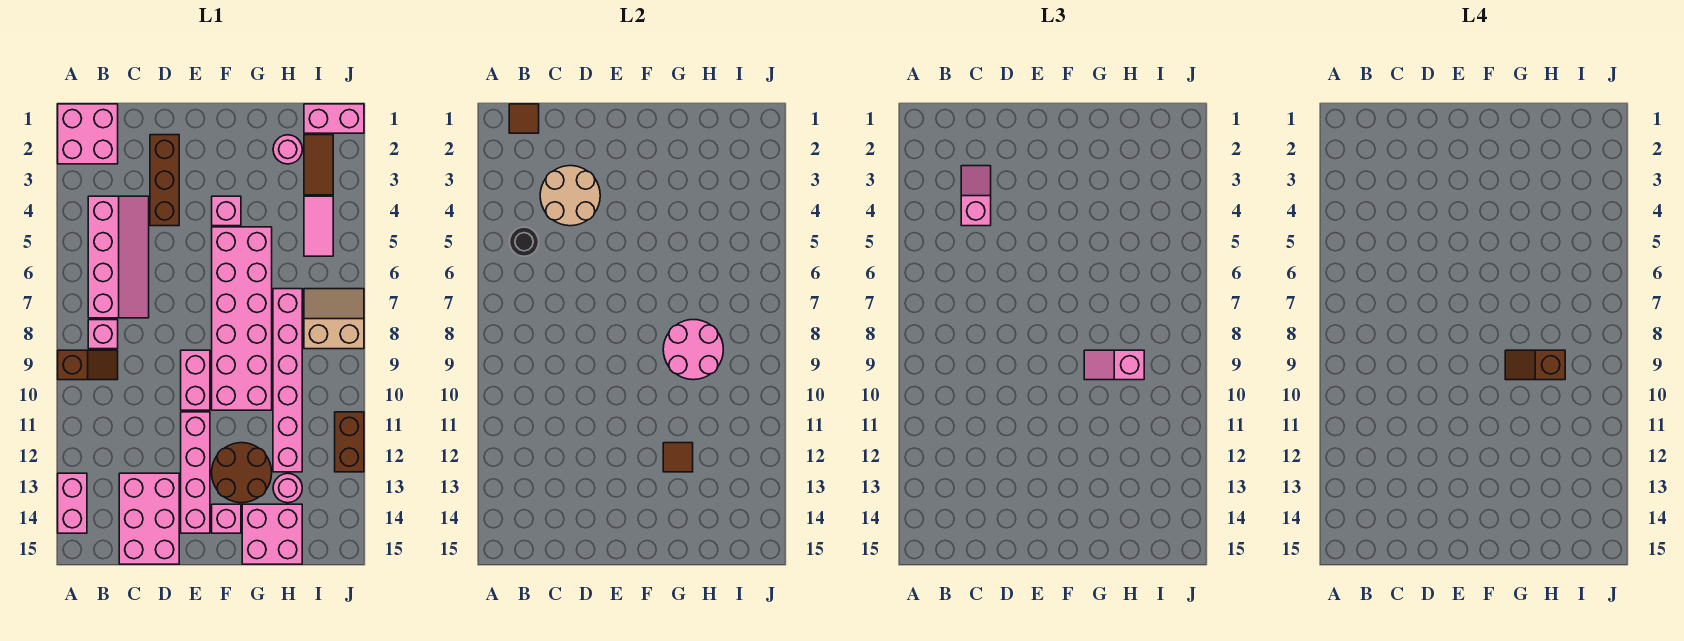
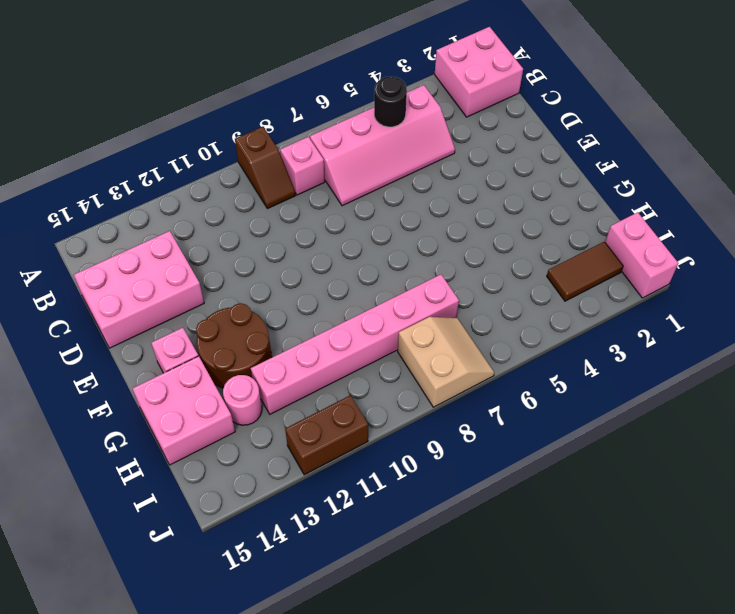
none -> pink 1x2 brick [58,473,87,533]
none -> brown 1x3 brick [150,135,179,226]
none -> pink 1x2 brick [181,350,210,410]
none -> pink 1x4 brick [181,412,210,533]

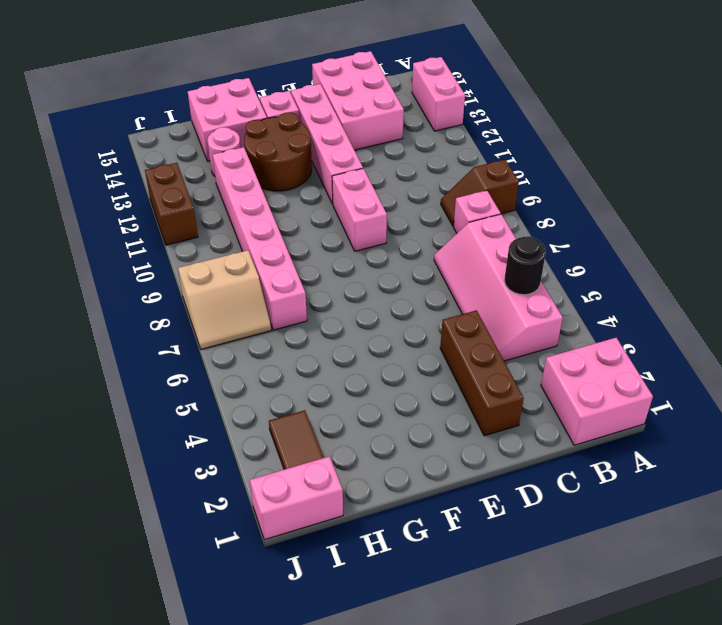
none -> pink 1x1 brick [212,196,241,226]
none -> pink 2x6 brick [212,227,272,410]
none -> pink 1x1 round brick [273,135,302,164]
none -> pink 1x2 tile [304,196,333,256]

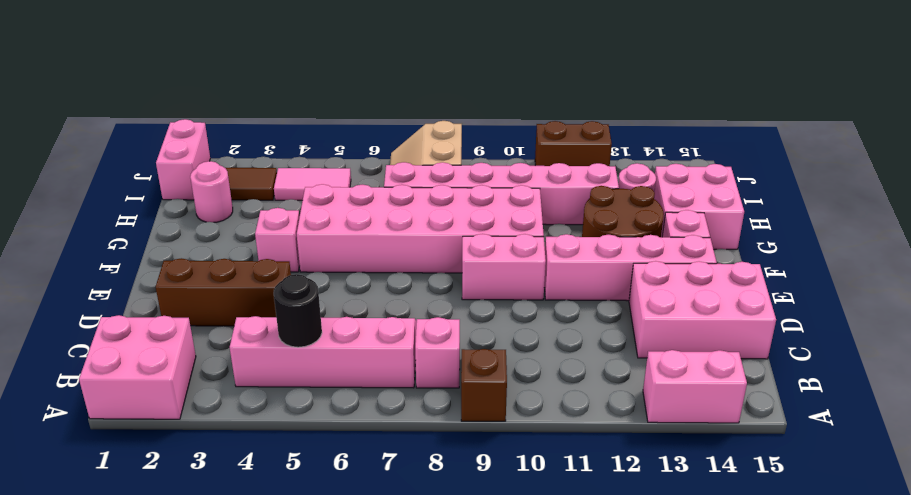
none -> brown 1x1 tile [509,104,539,133]
none -> tan 2x2 round brick [540,166,600,226]
none -> pink 2x2 round brick [663,320,723,380]
none -> brown 1x1 tile [663,443,693,472]

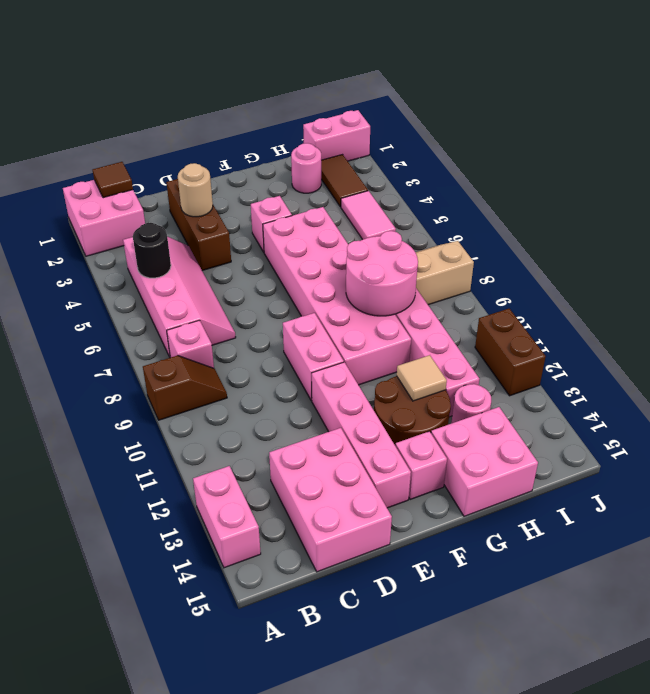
tan 1x1 round brick [178,163,213,217] -> tan 2x2 round brick [540,166,600,226]
tan 1x1 tile [397,355,447,401] -> brown 1x1 tile [663,443,693,472]
none -> pink 1x2 slope [961,166,991,226]
none -> pink 1x2 slope [1084,350,1144,380]
none -> brown 1x2 slope [1505,350,1565,380]

